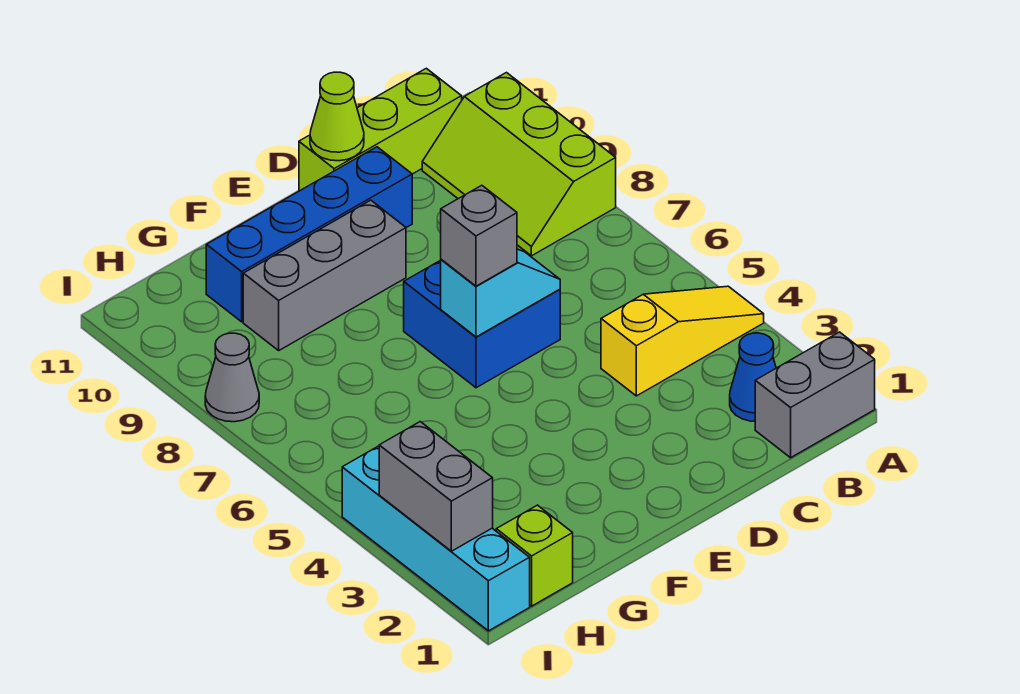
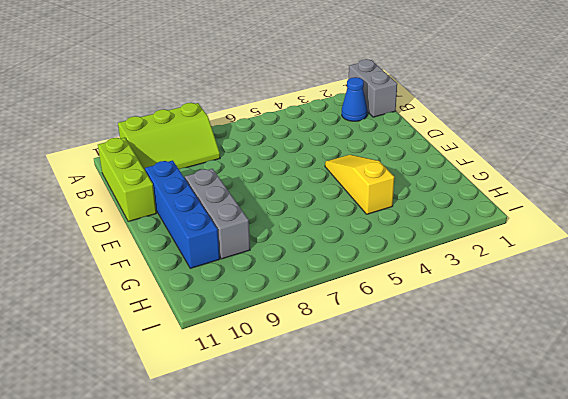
yellow 1x3 slope [325,155,394,214] -> yellow 1x3 slope moved to [601,286,764,396]
none -> blue 2x2 brick [404,260,560,388]
none -> lime 1x1 brick [496,505,573,606]
none -> cyan 1x4 brick [342,446,530,631]

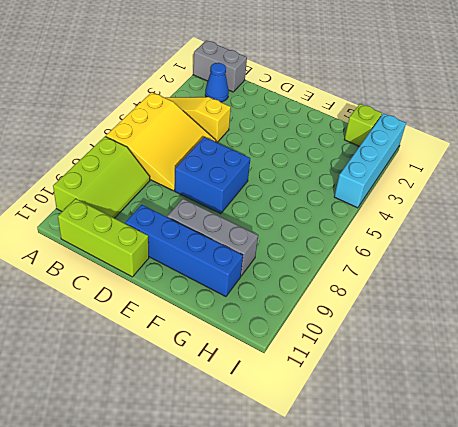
yellow 3x3 slope [106,92,216,191] -> none
none -> grey 1x1 cone [205,333,259,422]
none -> cyan 1x2 slope [441,249,560,337]
none -> lime 1x1 cone [310,72,364,161]

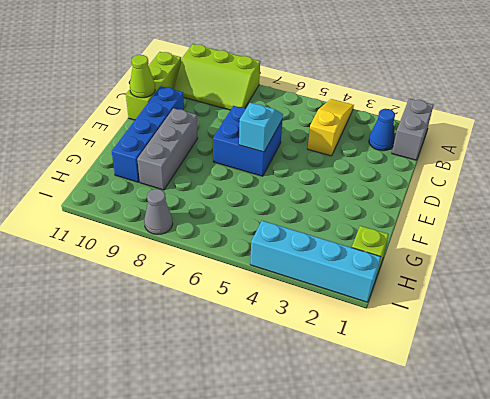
none -> grey 1x2 brick [379,422,493,551]
none -> grey 1x1 brick [441,185,517,286]

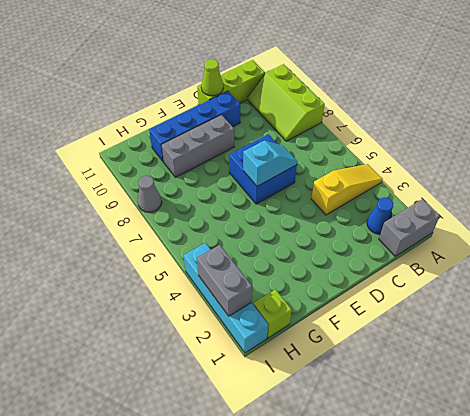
none -> grey 1x1 brick [441,185,517,286]

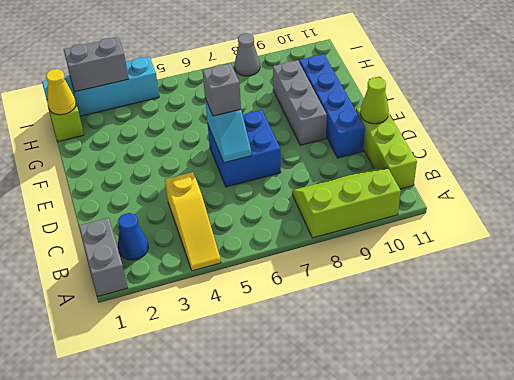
yellow 1x1 cone [46,69,76,115] -> none

